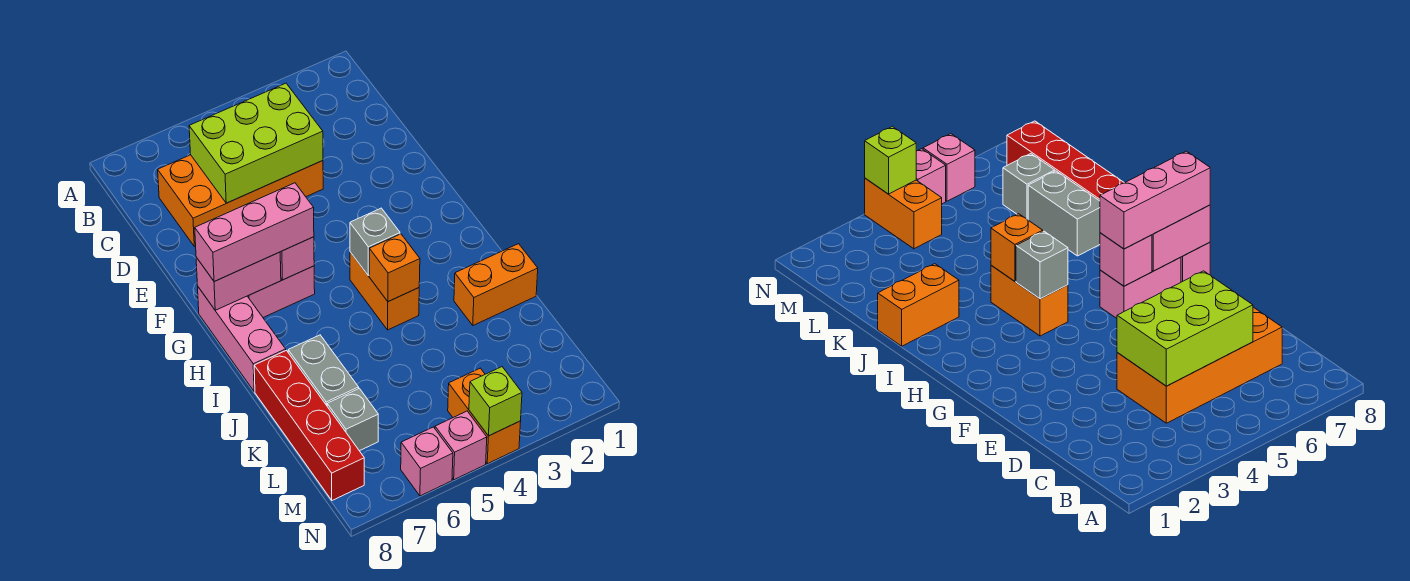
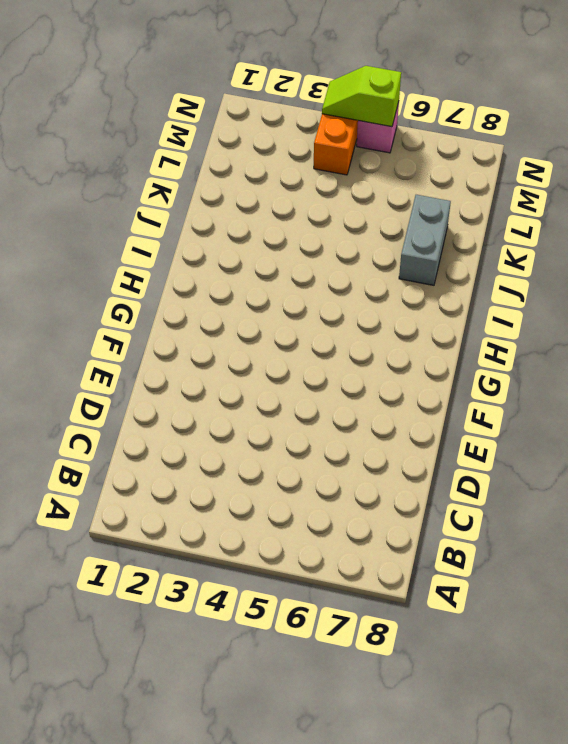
lime 1x2 slope [322,66,401,127] -> lime 1x1 brick [469,367,522,436]
none -> orange 2x4 brick [158,155,323,247]
none -> pink 1x2 brick [248,266,315,317]
none -> pink 1x3 brick [198,287,286,392]

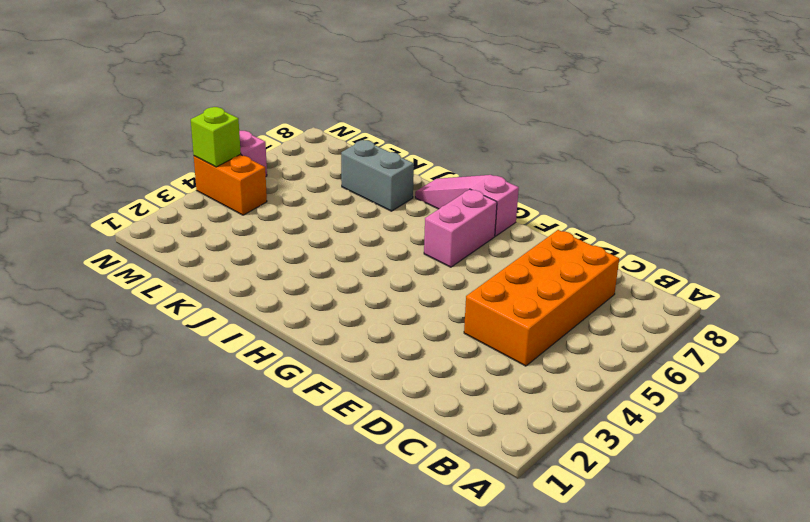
pink 1x3 slope [415,175,519,236] -> pink 1x3 brick [198,287,286,392]
none -> orange 1x2 brick [350,252,419,330]
none -> orange 1x2 brick [454,244,538,325]
none -> red 1x4 brick [254,350,364,500]

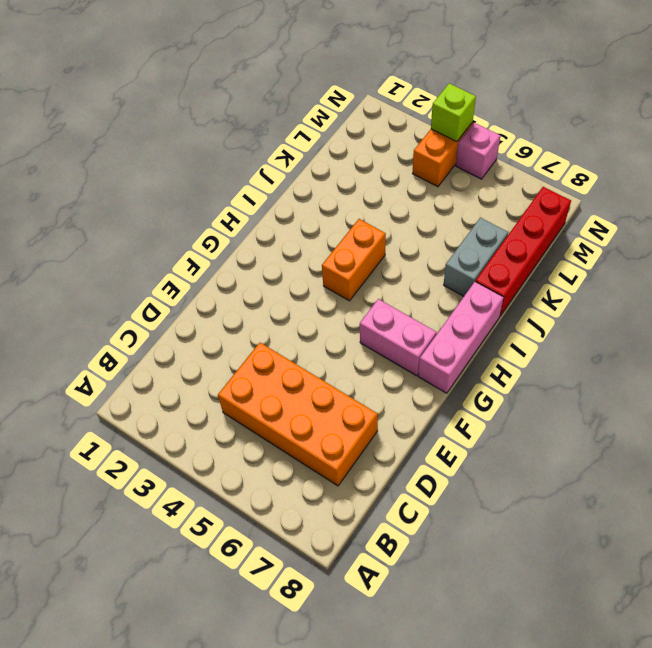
none -> orange 1x2 brick [454,244,538,325]
none -> grey 1x1 brick [327,388,378,451]
none -> pink 1x1 brick [401,427,453,496]

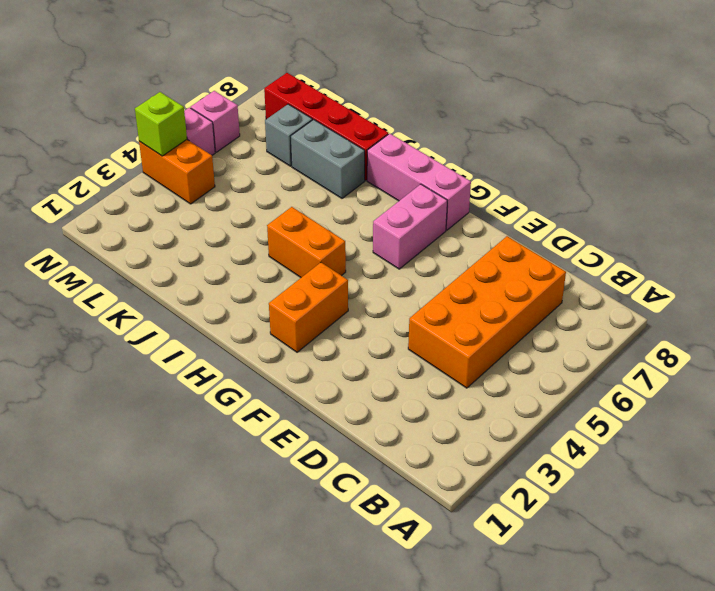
orange 1x2 brick [269,263,348,352] -> orange 1x2 brick moved to [454,244,538,325]
none -> lime 2x3 brick [189,83,323,203]
none -> pink 1x1 brick [280,237,314,280]
none -> pink 1x2 brick [196,252,281,310]

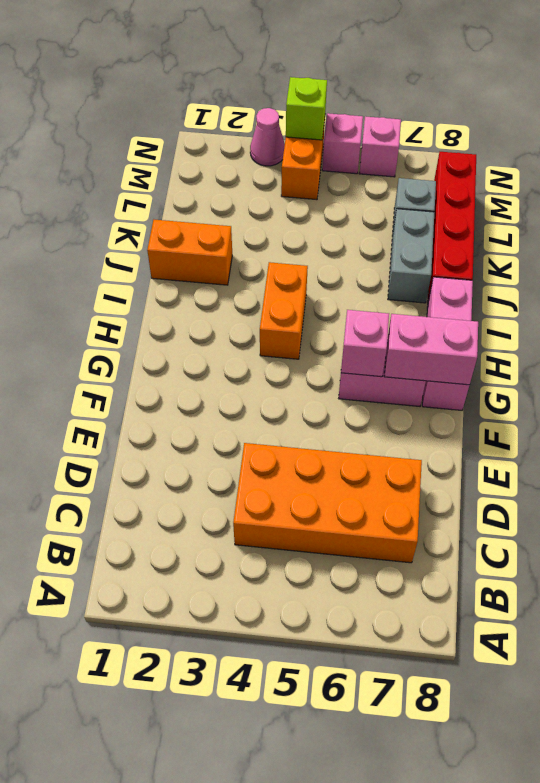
pink 1x1 cone [250,108,285,166] -> none
none -> lime 2x3 brick [189,83,323,203]
none -> grey 1x1 brick [350,208,400,276]
none -> orange 1x1 brick [369,234,420,302]

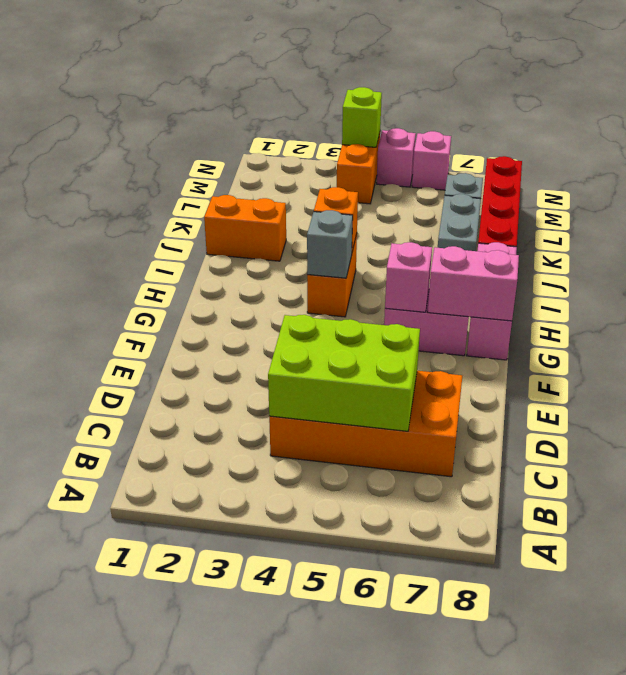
none -> pink 1x3 brick [195,183,314,282]

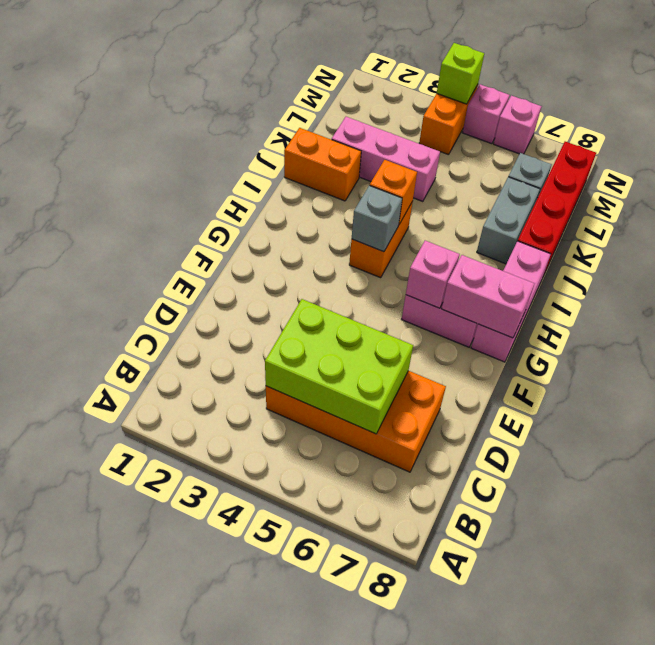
pink 1x3 brick [332,117,440,202] -> pink 1x3 brick moved to [195,183,314,282]

